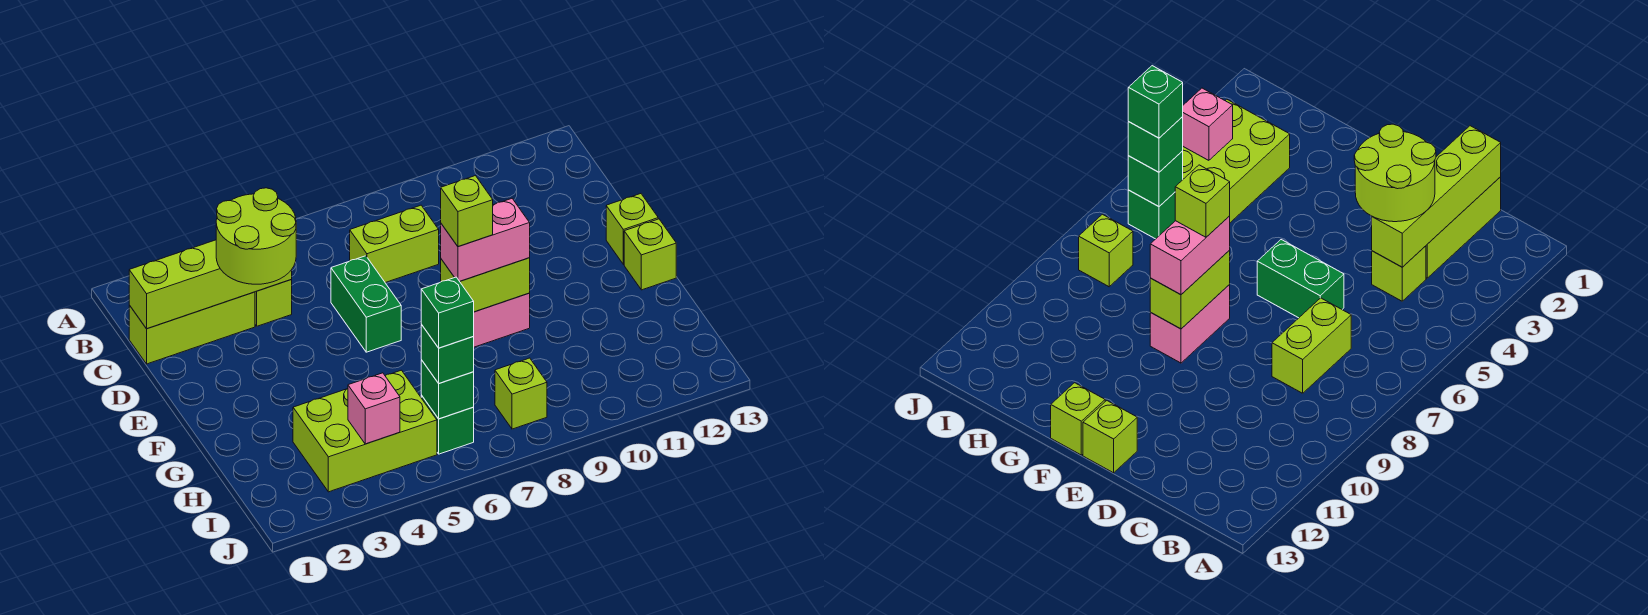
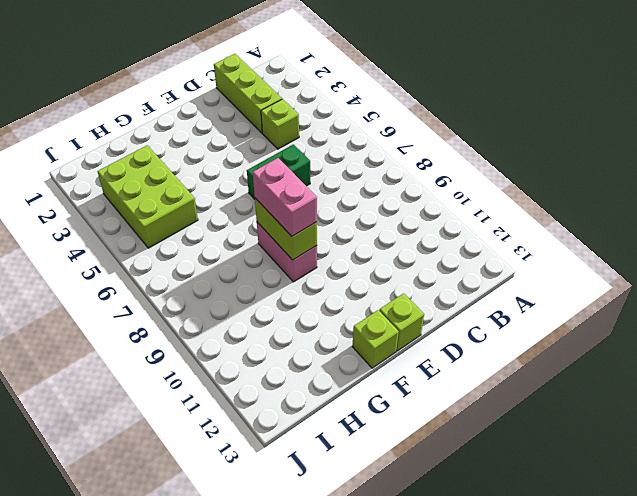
none -> lime 1x2 brick [350,205,439,283]
none -> green 1x1 brick [421,395,474,454]
none -> lime 1x1 brick [495,358,547,429]

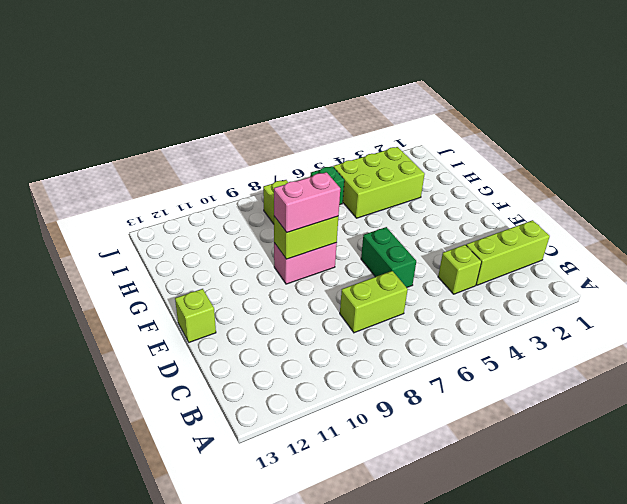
none -> lime 1x1 brick [624,219,676,290]
none -> lime 1x4 brick [129,240,292,329]
none -> pink 1x1 brick [348,373,400,444]

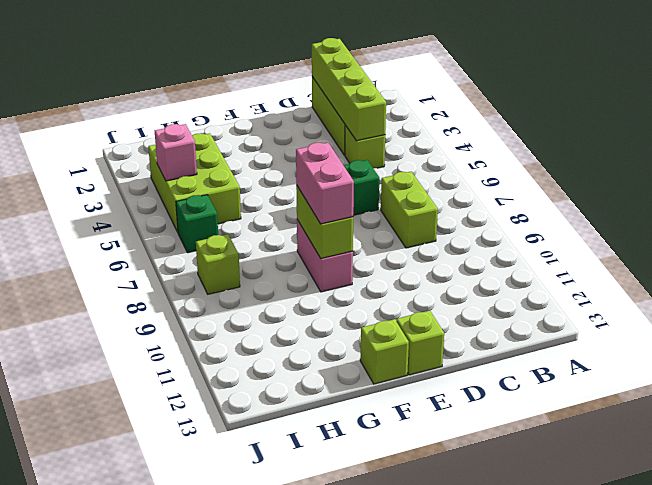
none -> green 1x1 brick [421,360,474,419]
none -> lime 2x2 round brick [216,188,296,284]
none -> green 1x1 brick [421,325,474,383]

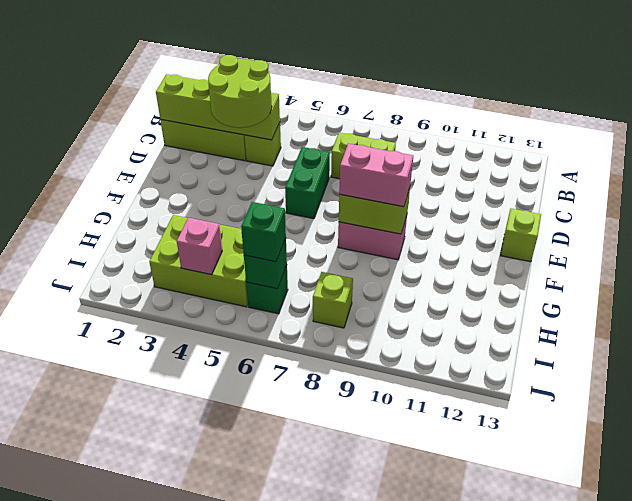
none -> lime 1x1 brick [624,219,676,290]
none -> lime 1x1 brick [441,176,493,247]
none -> green 1x1 brick [421,277,474,348]

